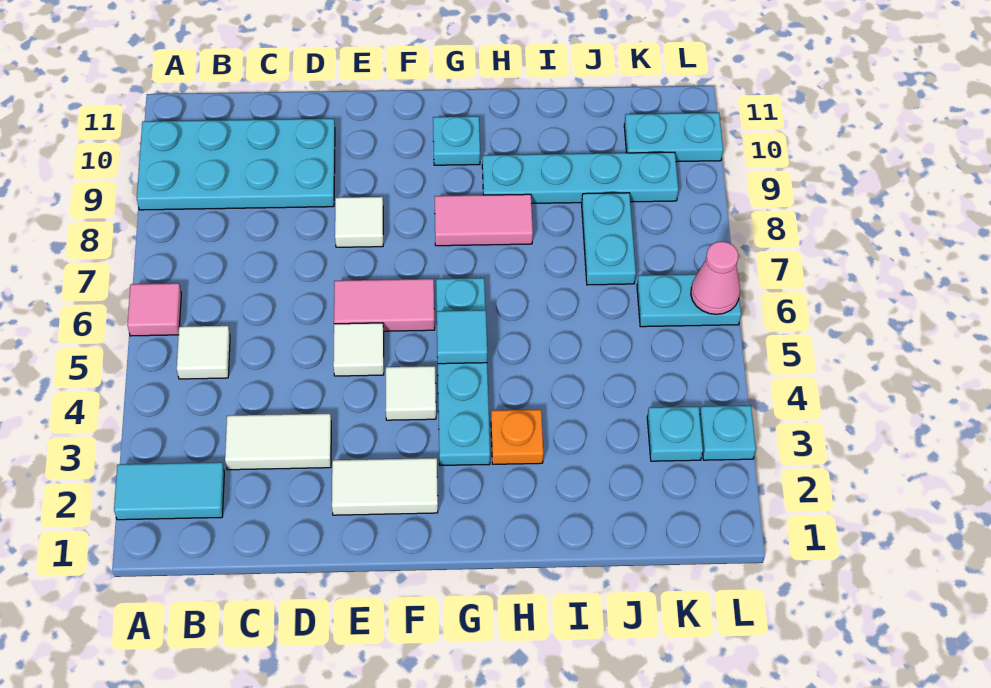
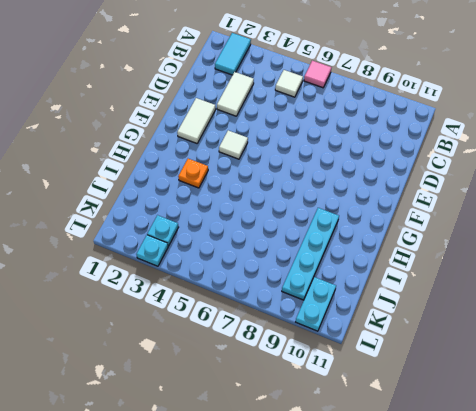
none -> cyan 2x4 plate [137,119,335,210]
none -> white 1x1 tile [333,323,384,376]
none -> pink 1x2 tile [334,279,435,331]

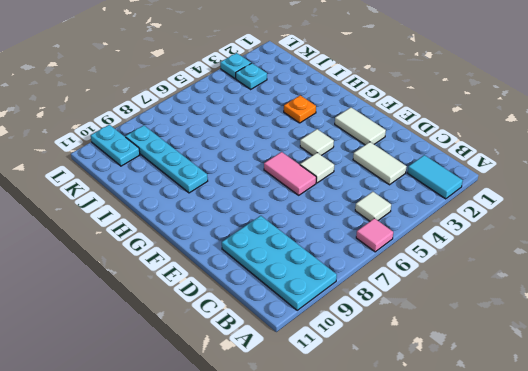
none -> white 1x1 tile [335,197,383,247]
none -> cyan 1x4 plate [436,278,490,465]
none -> pink 1x2 tile [435,194,533,246]

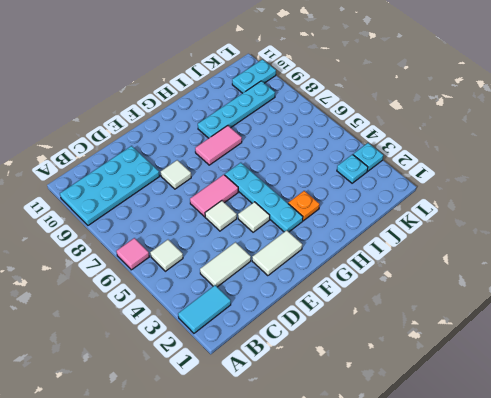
none -> cyan 1x1 plate [433,116,480,165]
none -> cyan 1x2 plate [582,193,636,285]
none -> cyan 1x2 plate [637,274,741,327]

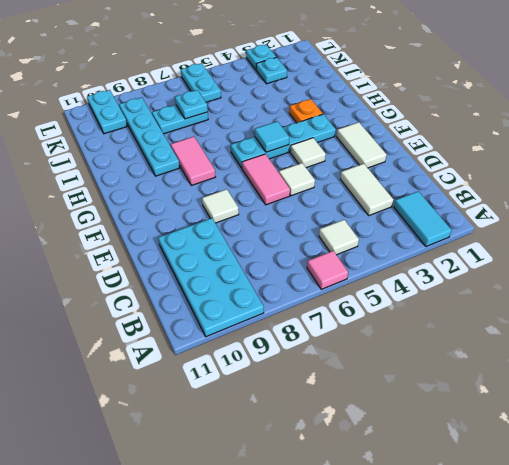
cyan 1x1 plate [175,90,208,119] -> cyan 1x1 plate moved to [433,116,480,165]
none -> pink 1x1 cone [691,242,740,314]

